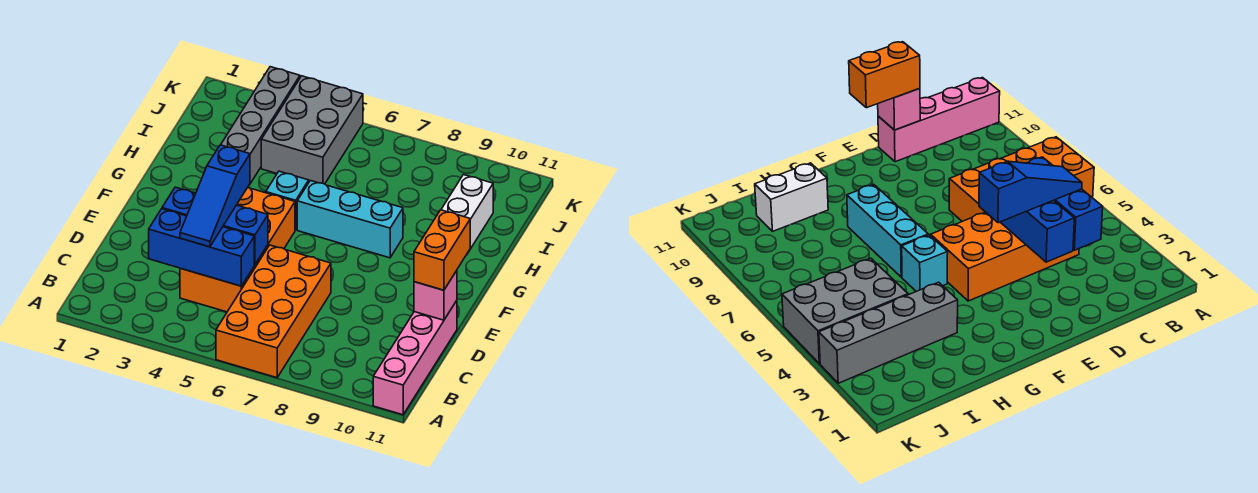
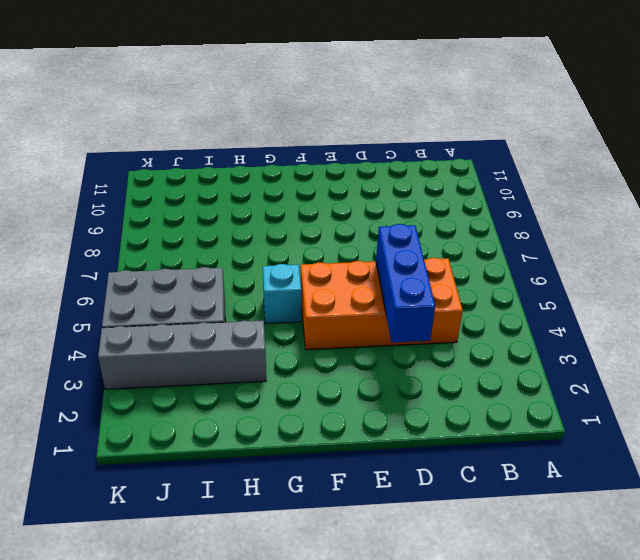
none -> orange 2x4 brick [216,245,331,378]
none -> pink 1x4 brick [373,301,457,415]
none -> cyan 1x3 brick [297,181,403,258]

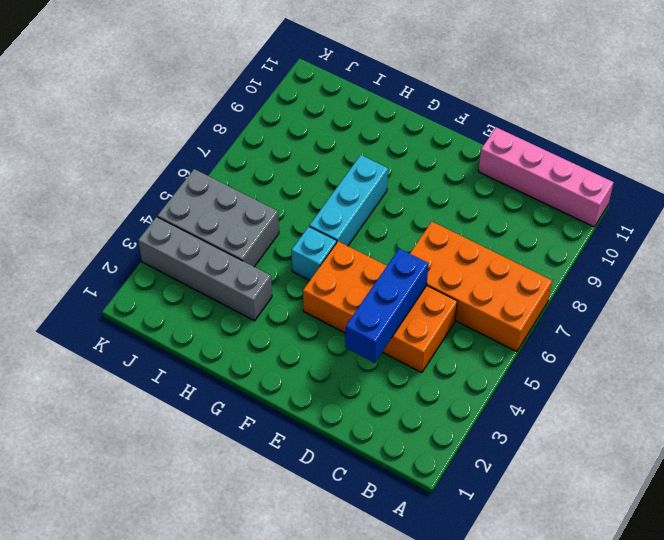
none -> white 1x2 brick [441,175,493,254]
none -> blue 1x3 brick [149,209,254,286]
none -> pink 1x1 brick [414,271,457,320]

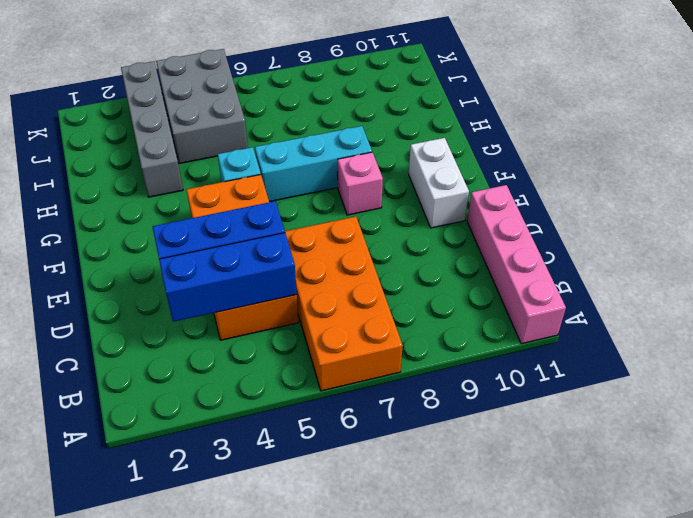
white 1x2 brick [409,138,469,228] -> white 1x2 brick moved to [441,175,493,254]
pink 1x1 brick [338,152,383,215] -> pink 1x1 brick moved to [414,271,457,320]
none -> blue 1x3 slope [180,145,250,247]
none -> orange 1x2 brick [414,210,470,290]

